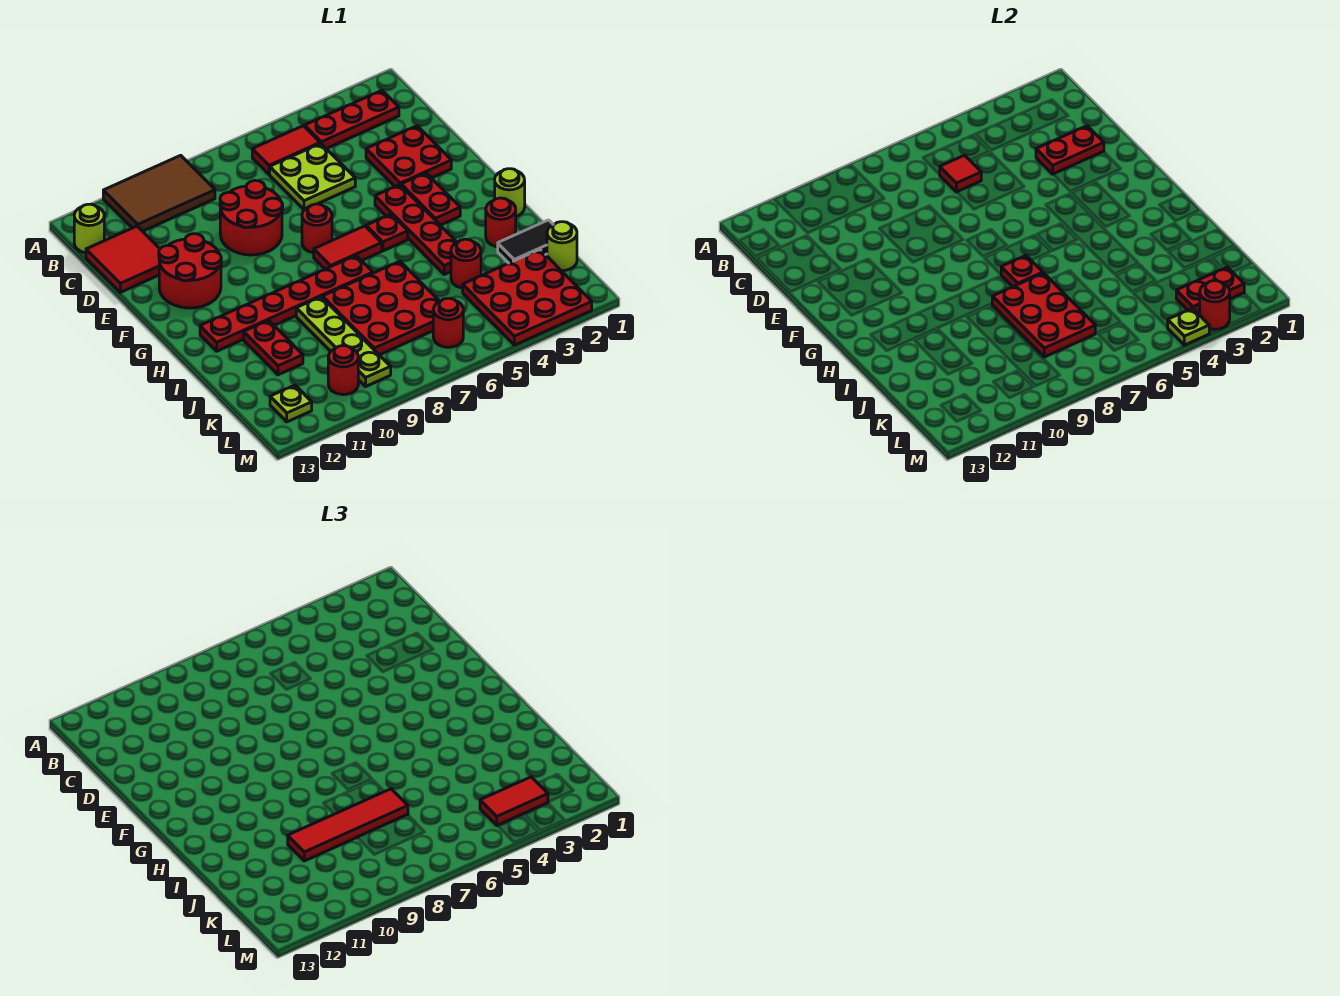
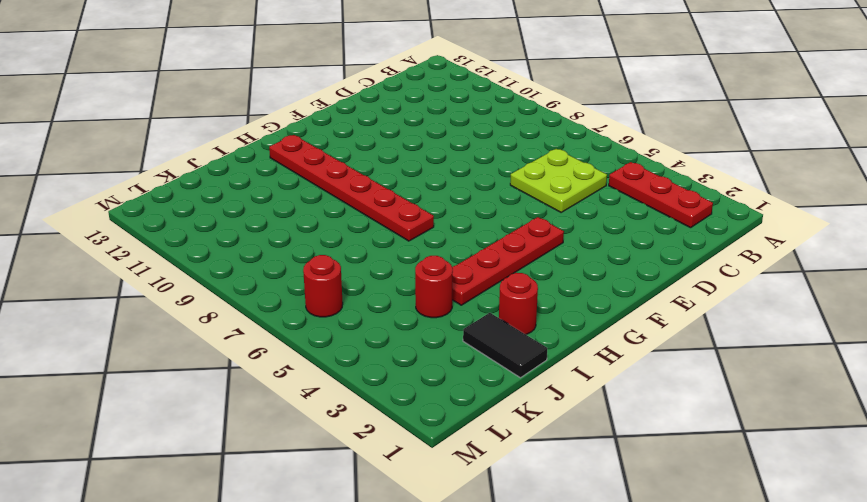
none -> brown 2x3 tile [103,155,215,231]
none -> red 1x2 tile [252,126,320,174]
none -> lime 1x1 round brick [74,204,104,253]
none -> red 2x2 tile [86,226,160,292]

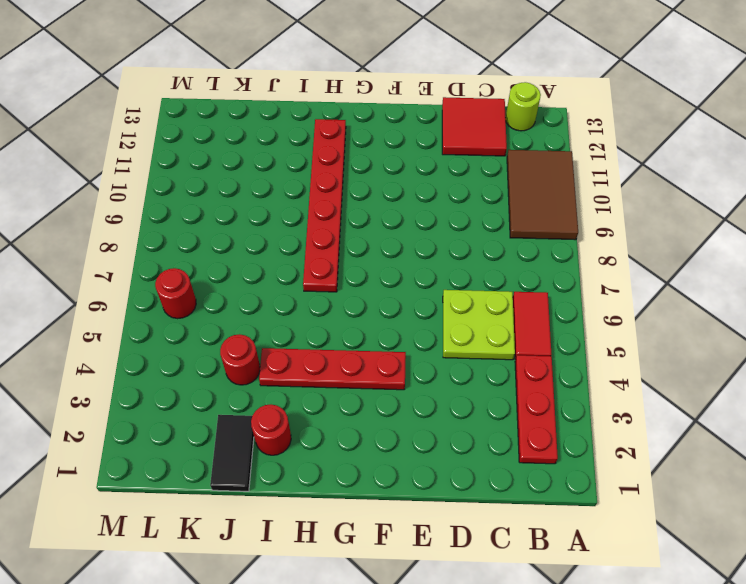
none -> red 2x2 plate [366,126,451,186]
none -> red 2x2 round brick [220,181,283,255]
none -> red 2x2 round brick [159,234,221,308]
none -> red 1x2 plate [401,173,460,225]

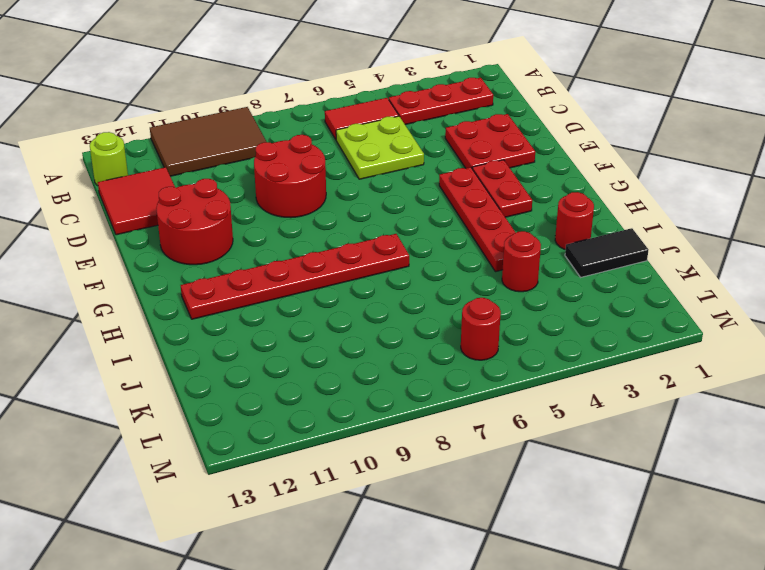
none -> red 1x1 round brick [302,204,332,253]
none -> red 1x1 plate [366,214,408,251]
none -> red 1x2 tile [314,226,382,269]
none -> lime 1x1 round brick [495,169,525,216]

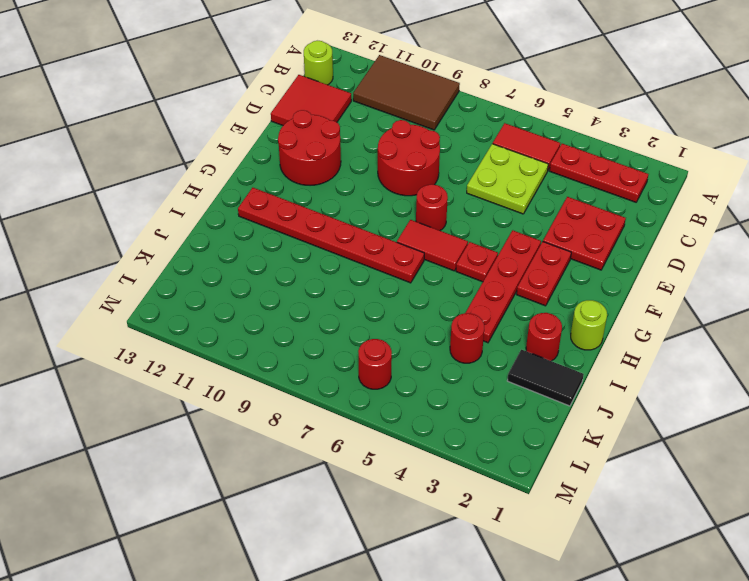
none -> red 3x3 plate [322,261,439,355]
none -> lime 1x4 plate [296,297,391,386]
none -> red 1x2 plate [244,320,303,375]
none -> lime 1x1 round brick [547,222,577,271]

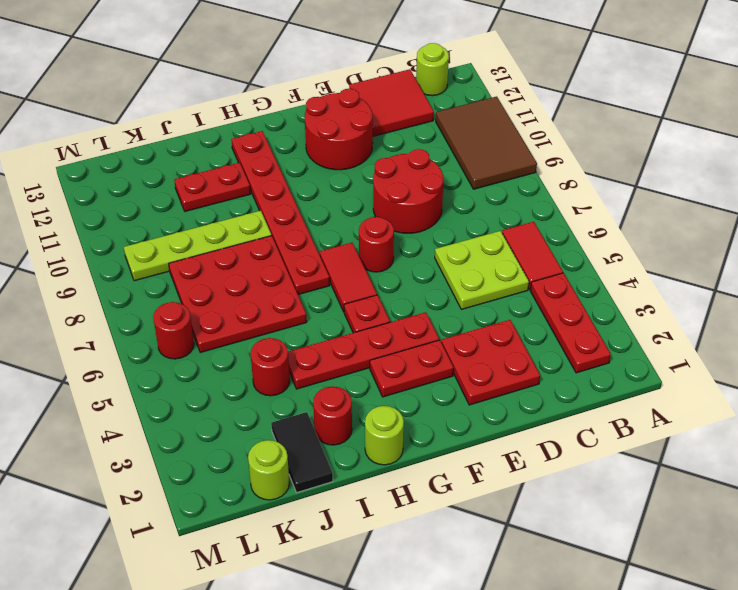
none -> red 3x3 plate [463,250,592,345]
none -> red 1x1 round brick [328,346,358,395]
none -> lime 1x1 plate [270,385,312,422]
none -> red 1x1 tile [940,155,981,192]

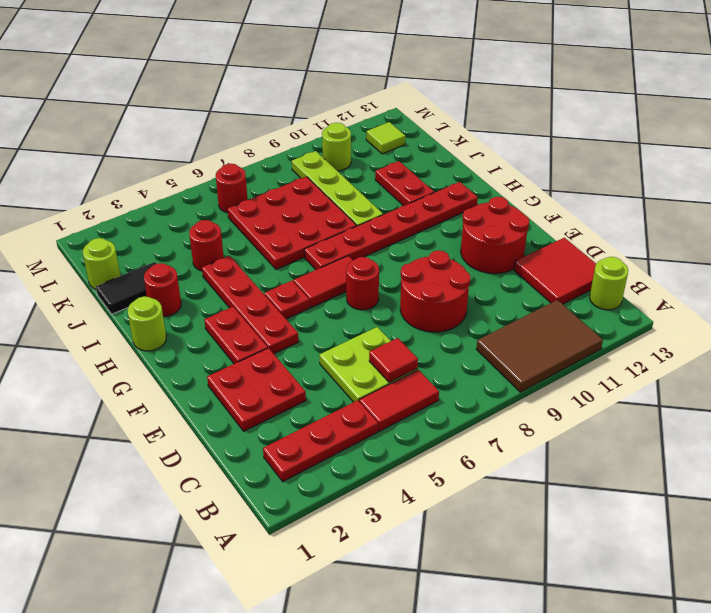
lime 1x1 round brick [322,123,351,171] -> red 1x1 round brick [328,346,358,395]
lime 1x1 tile [366,122,405,154] -> lime 1x1 plate [270,385,312,422]
none -> red 3x3 plate [463,250,592,345]
none -> red 1x2 plate [1036,126,1104,174]
none -> red 1x1 plate [1001,256,1043,287]
none -> red 2x3 plate [992,273,1095,357]

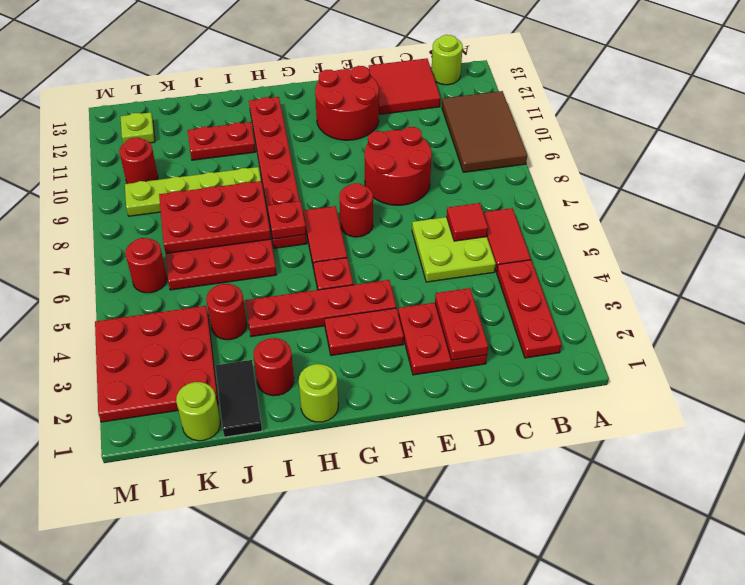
none -> red 1x2 plate [1176,267,1244,313]
none -> red 1x1 round brick [1200,281,1230,329]
none -> lime 1x1 plate [1168,308,1209,345]
none -> red 1x4 tile [288,789,408,861]

